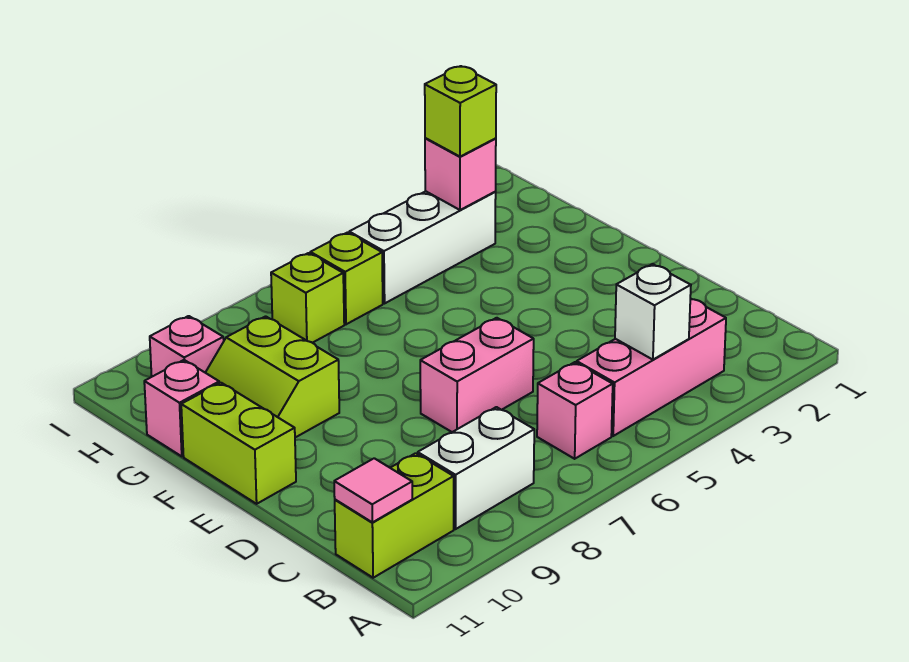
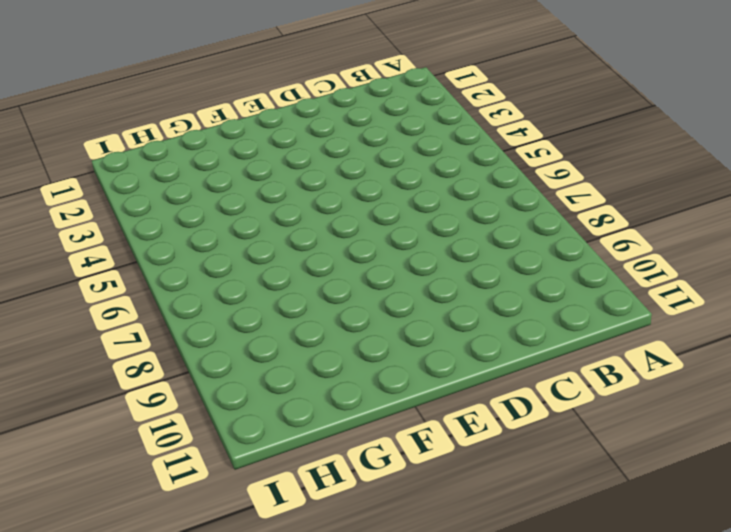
none -> pink 1x3 brick [577,298,726,436]
none -> pink 1x1 brick [537,362,613,459]
none -> white 1x2 brick [418,407,534,529]

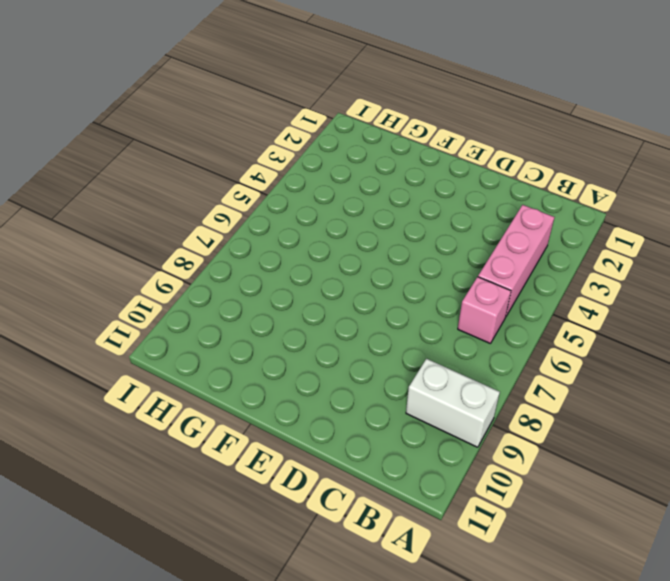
white 1x2 brick [406,359,500,447] -> white 1x2 brick turned to [418,407,534,529]
none -> lime 1x2 brick [335,453,454,578]
none -> pink 1x2 brick [420,318,534,432]
none -> lime 1x2 brick [181,383,296,504]

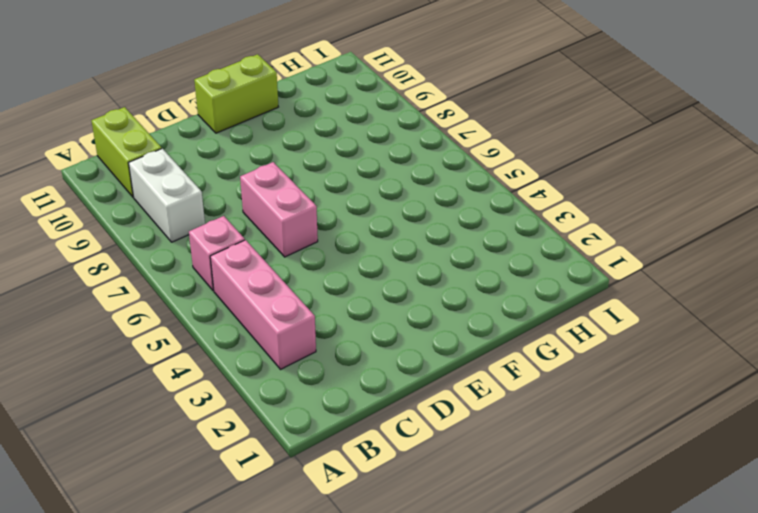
none -> lime 2x2 slope [205,316,339,438]
none -> pink 1x1 brick [144,360,219,456]
none -> white 1x3 brick [349,191,496,303]

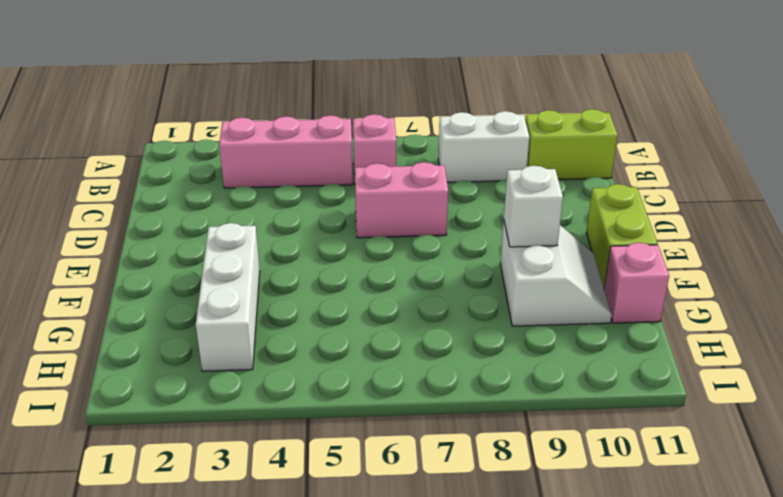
white 1x3 brick [196,223,260,371] -> white 1x3 brick turned to [349,191,496,303]
white 2x2 slope [500,222,612,326] -> lime 2x2 slope [205,316,339,438]
white 1x1 brick [504,166,563,247] -> white 1x1 brick moved to [615,264,691,360]
none -> lime 1x1 brick [310,233,383,324]
none -> lime 1x1 brick [271,253,344,343]
none -> pink 1x1 brick [150,316,224,377]

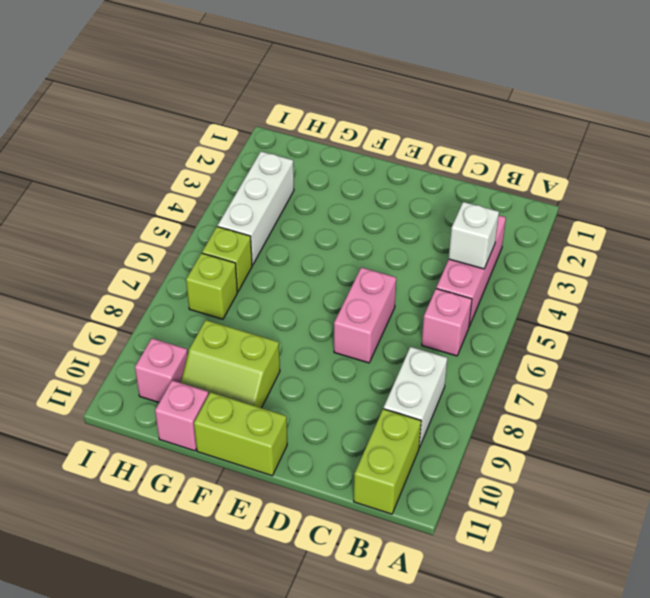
none -> pink 1x1 tile [334,458,412,522]
none -> pink 1x1 brick [425,138,496,210]
none -> lime 1x1 brick [425,66,496,157]

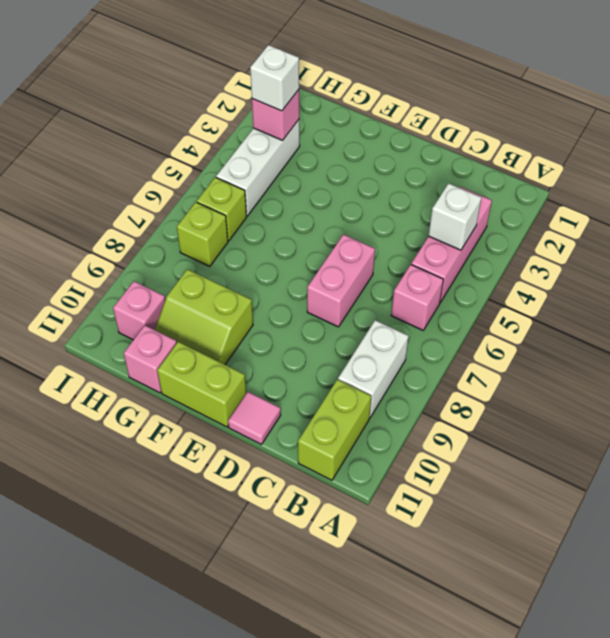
pink 1x1 tile [228,392,281,445] -> pink 1x1 tile moved to [334,458,412,522]
white 1x1 brick [250,45,299,111] -> lime 1x1 brick [425,66,496,157]

